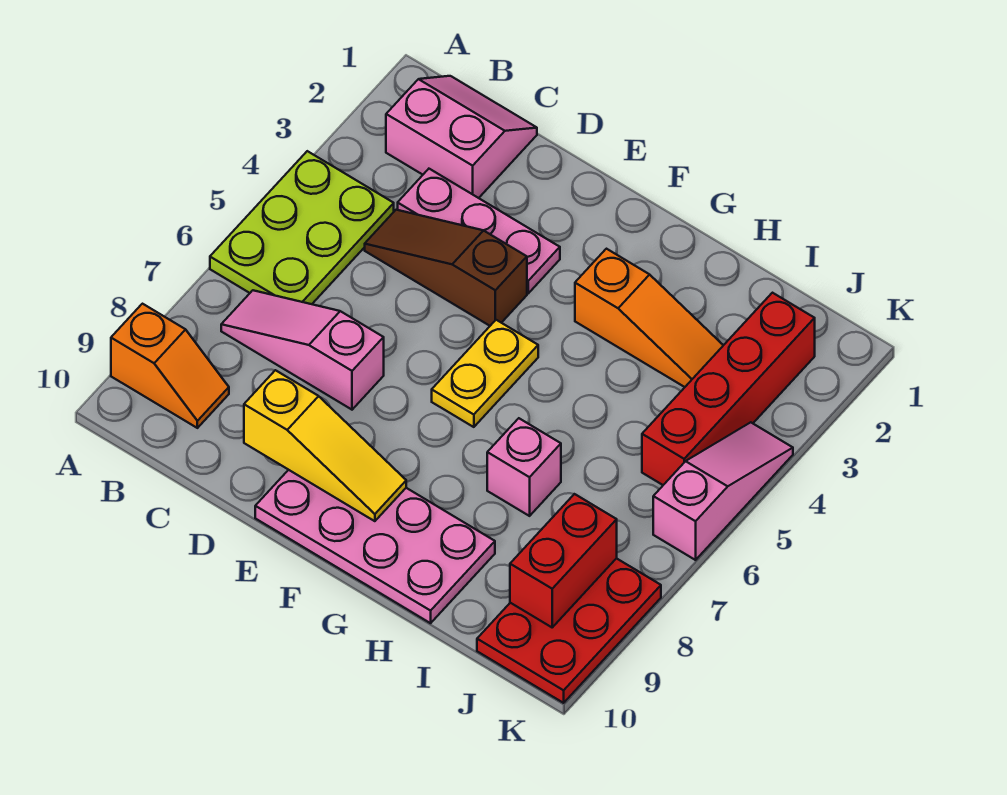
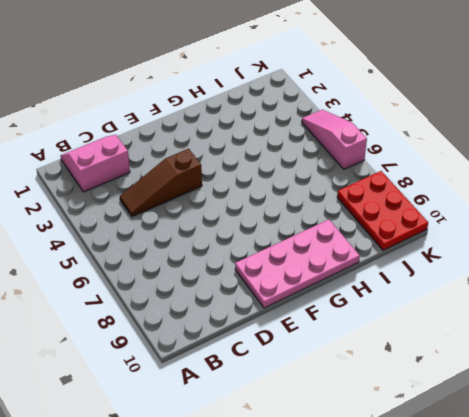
none -> lime 2x3 plate [210,151,394,304]
none -> orange 1x2 slope [111,304,229,428]
none -> pink 1x3 slope [221,290,384,410]

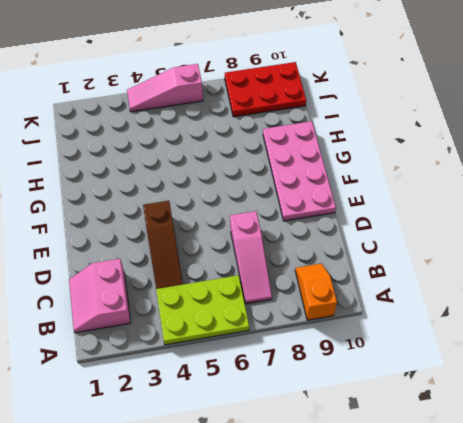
none -> pink 1x3 plate [398,169,560,293]
none -> yellow 1x2 plate [432,320,538,427]
none -> orange 1x3 slope [575,249,723,387]

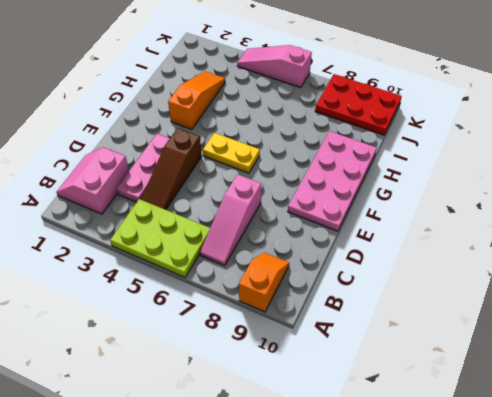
none -> pink 1x1 brick [487,418,561,516]
none -> red 1x4 brick [642,293,815,485]
none -> yellow 1x3 slope [244,370,406,521]

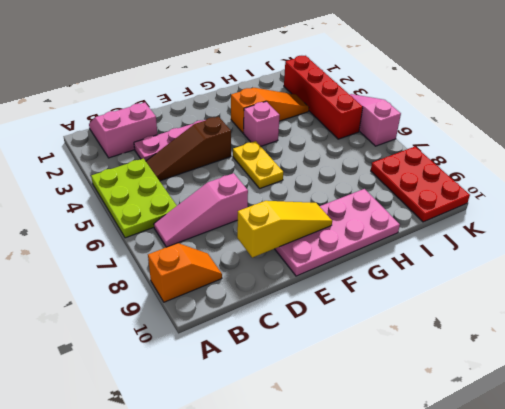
pink 1x1 brick [244,101,280,146] -> pink 1x1 brick moved to [487,418,561,516]
none -> red 1x2 brick [510,494,617,627]

